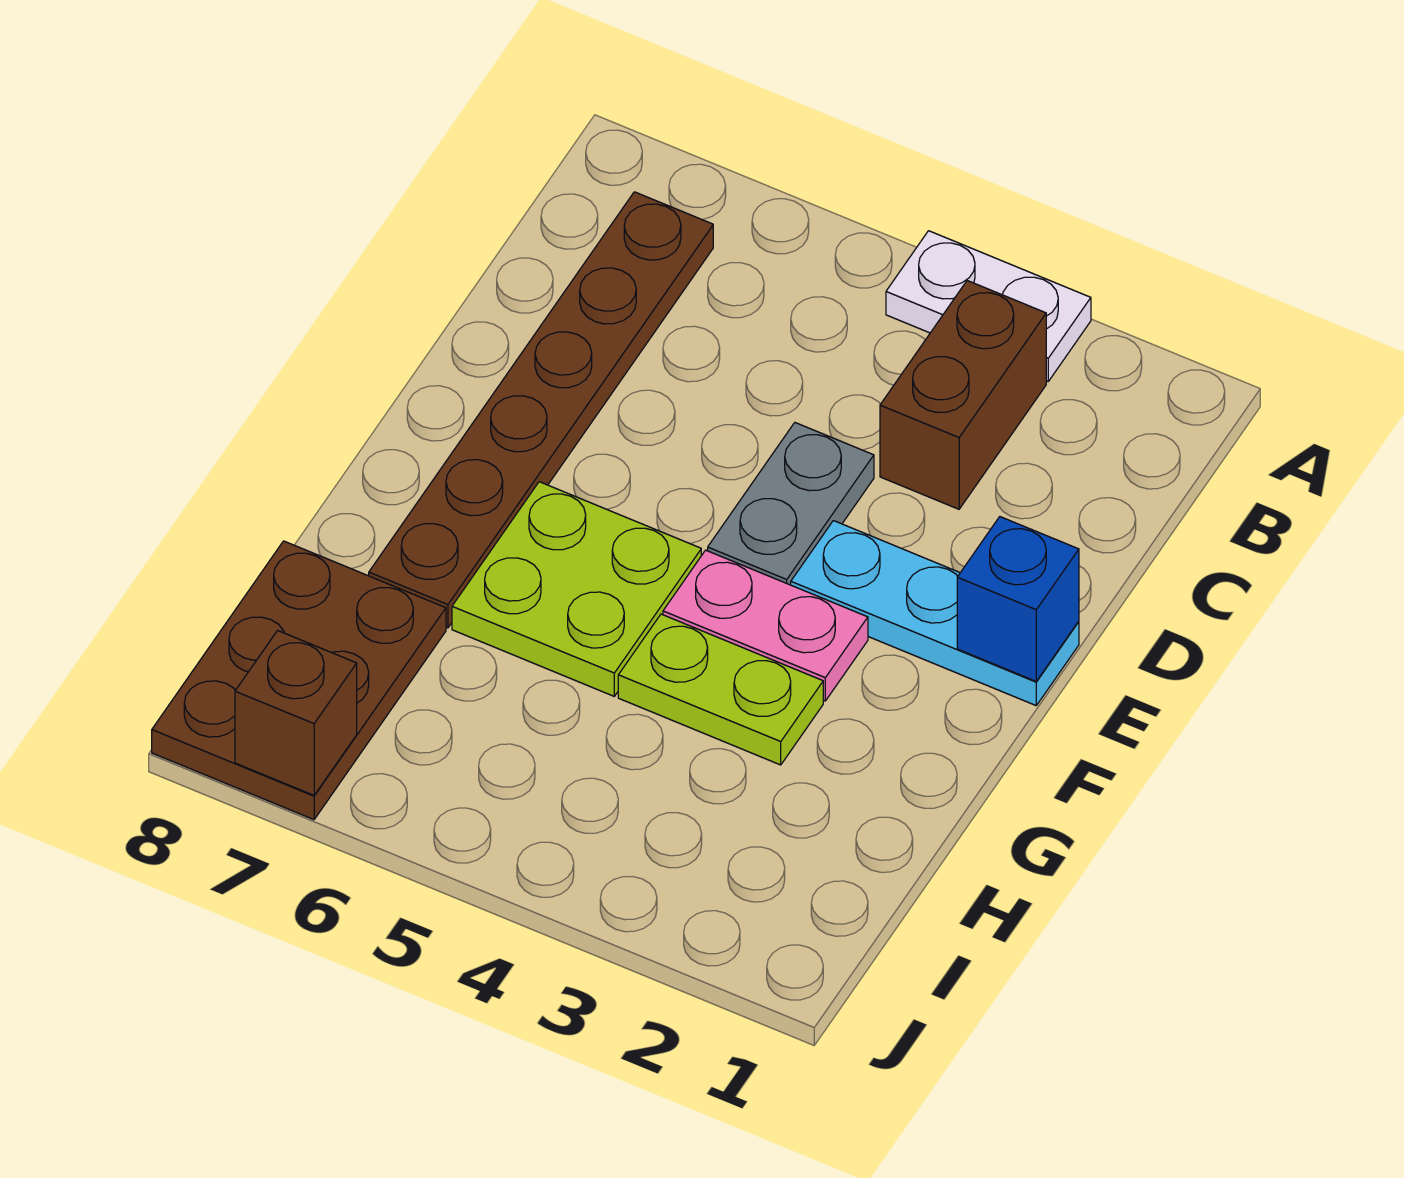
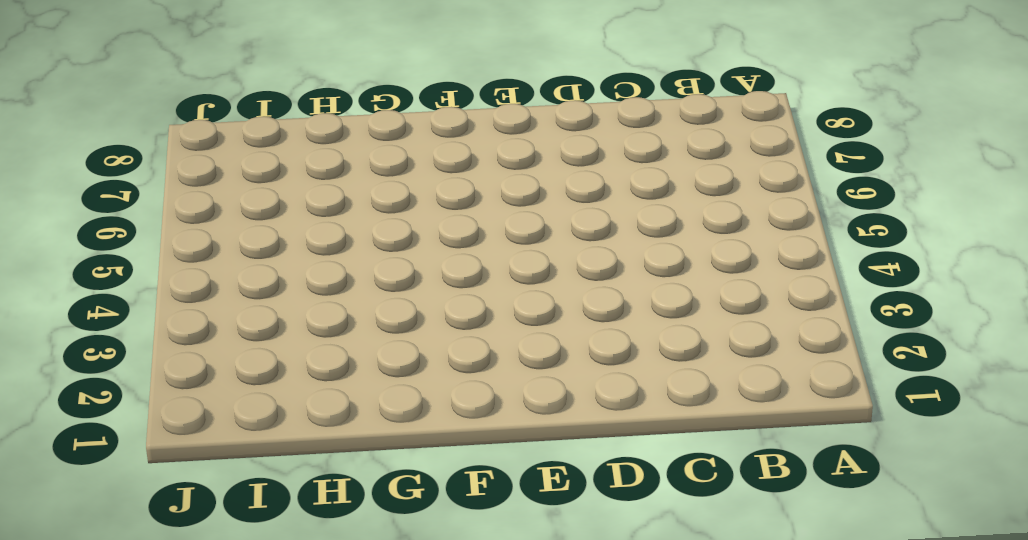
none -> white 1x2 plate [886,231,1091,381]
none -> brown 1x2 brick [880,281,1046,509]

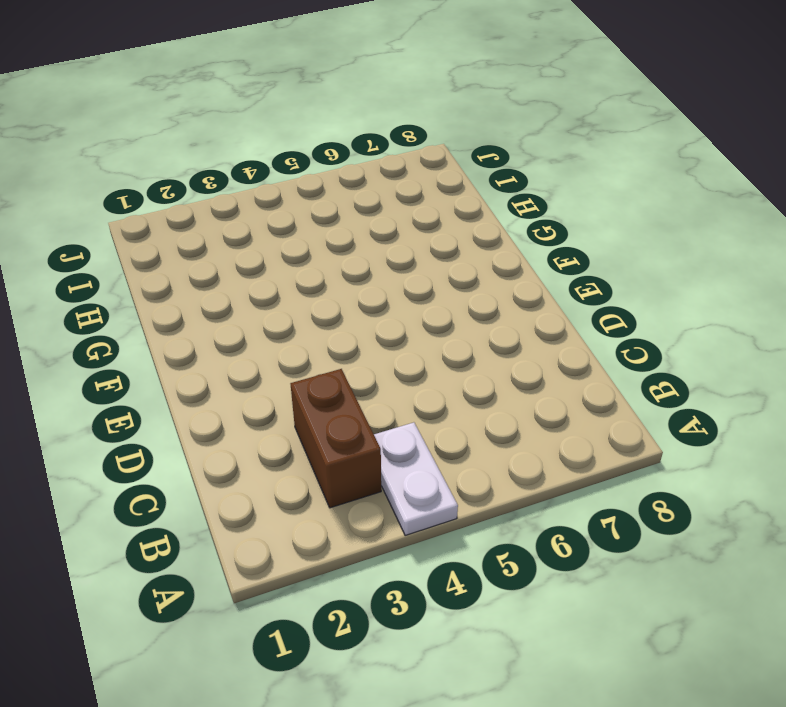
white 1x2 plate [374,422,458,535] -> white 1x2 plate turned to [886,231,1091,381]
none -> brown 1x6 plate [369,192,713,628]
none -> grey 1x2 plate [708,423,874,585]

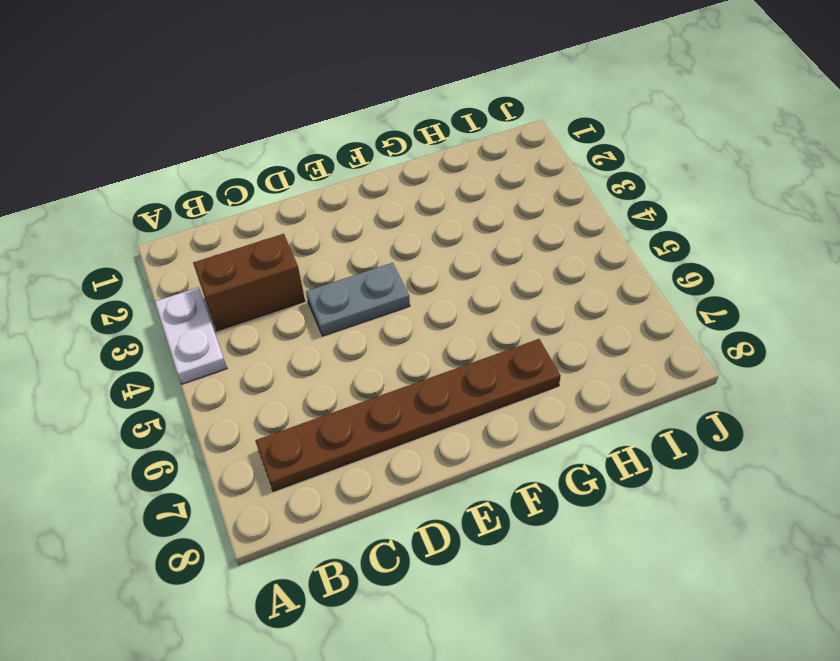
none -> cyan 1x3 plate [791,521,1079,705]
none -> pink 1x2 plate [663,550,868,701]

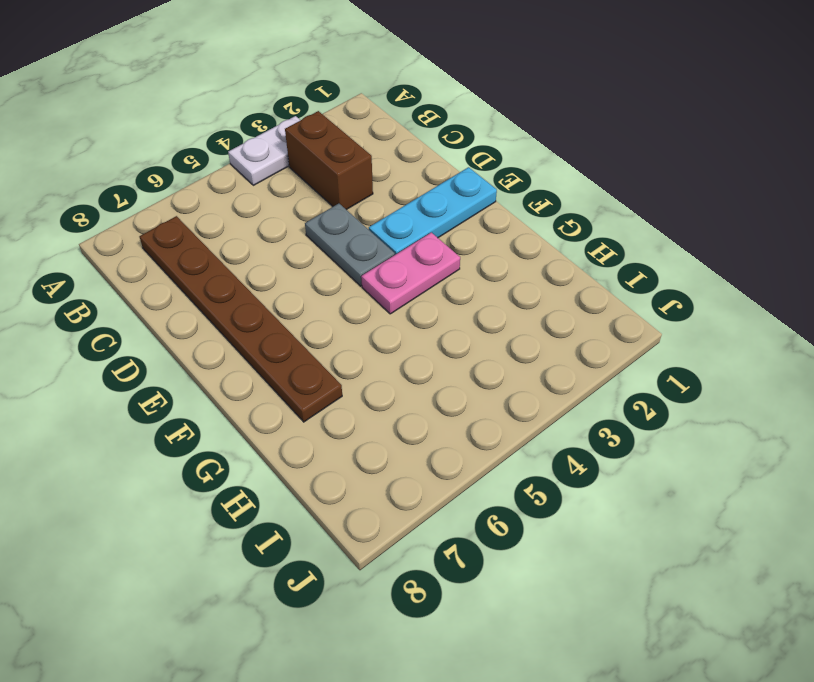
none -> lime 2x2 plate [452,482,701,696]
none -> lime 1x2 plate [618,614,823,765]

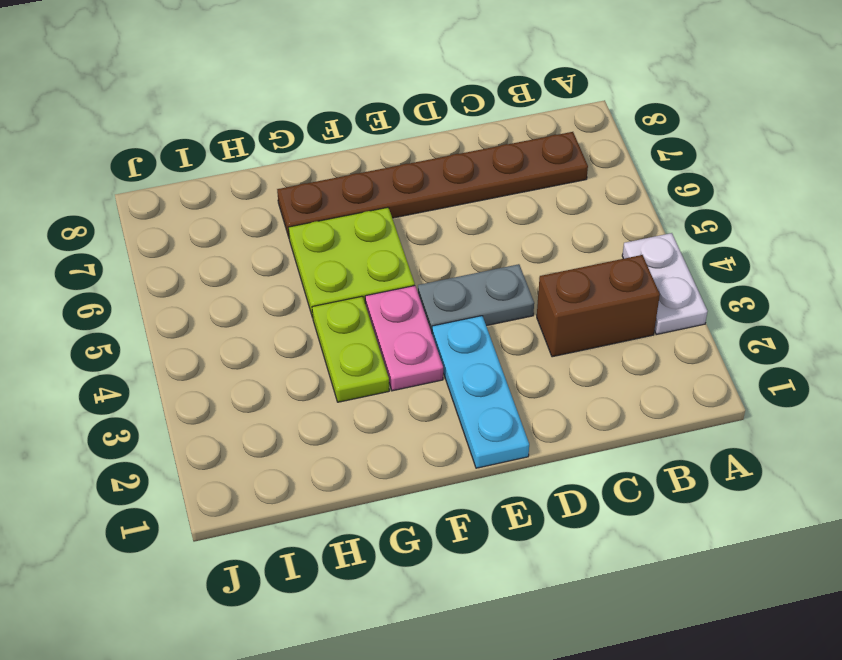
none -> brown 2x3 plate [152,541,446,820]
none -> blue 1x1 brick [957,517,1079,681]

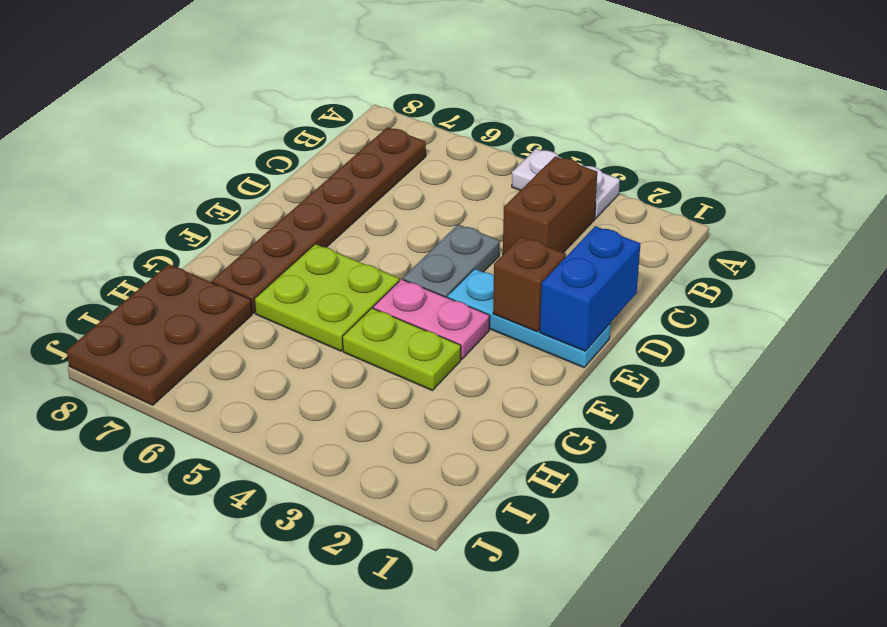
blue 1x2 brick [540,226,640,351] -> blue 1x1 brick [957,517,1079,681]
brown 1x1 brick [493,237,566,332] -> brown 1x1 brick moved to [235,631,357,795]

